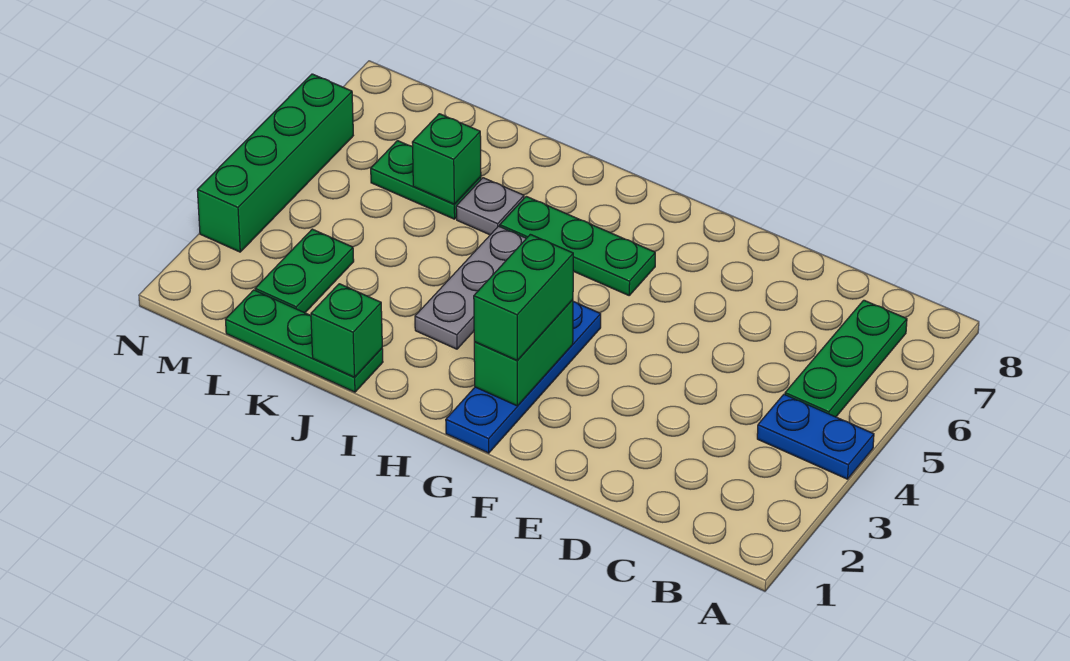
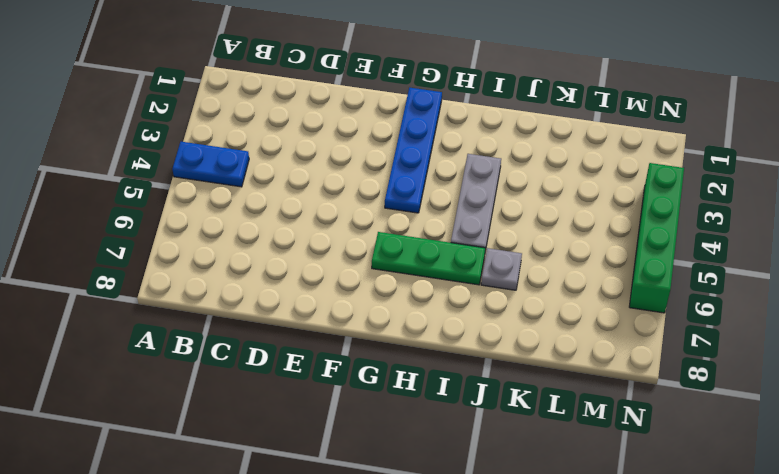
none -> green 1x3 plate [785,300,907,417]
none -> green 1x3 plate [225,290,383,392]
none -> green 1x2 plate [371,141,481,219]

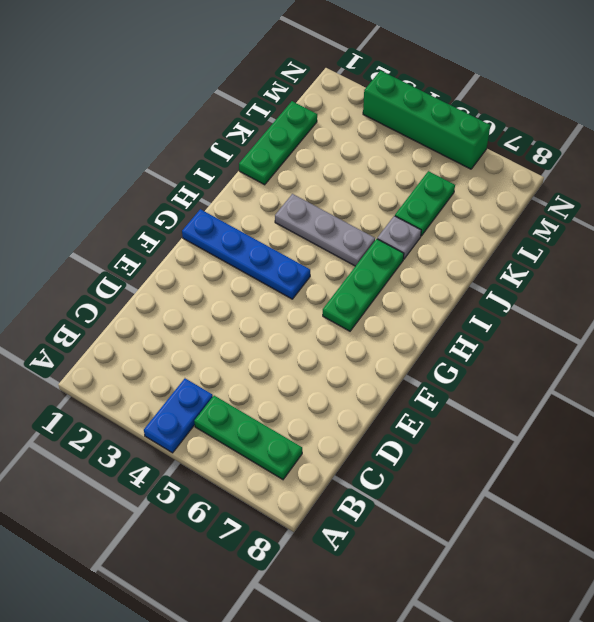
none -> green 1x2 plate [255,229,354,313]
none -> green 1x2 brick [474,300,573,406]
none -> green 1x1 brick [311,284,382,377]

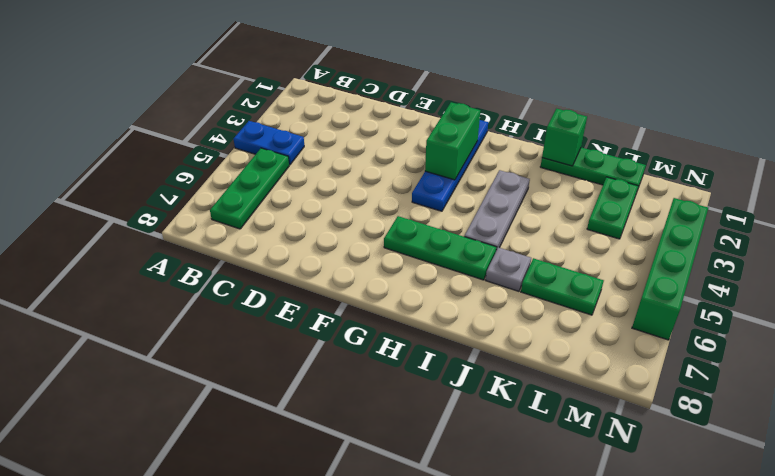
none -> green 1x1 brick [412,114,481,204]
none -> green 1x2 brick [474,234,573,360]

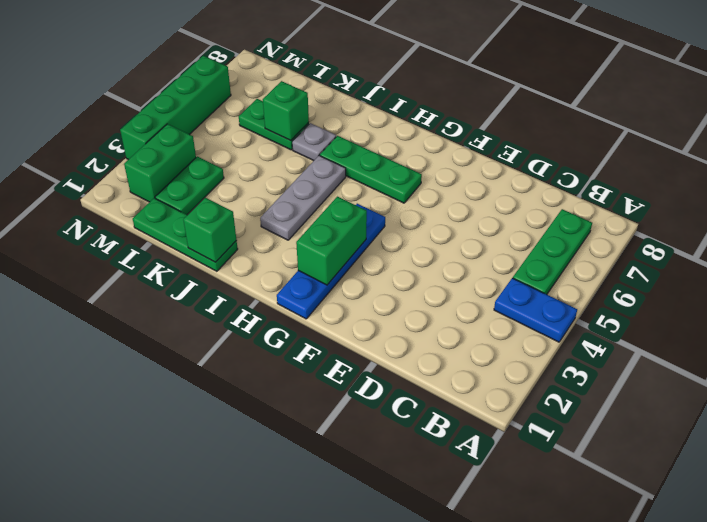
green 1x2 brick [124,124,196,202] -> green 1x2 brick moved to [474,234,573,360]

